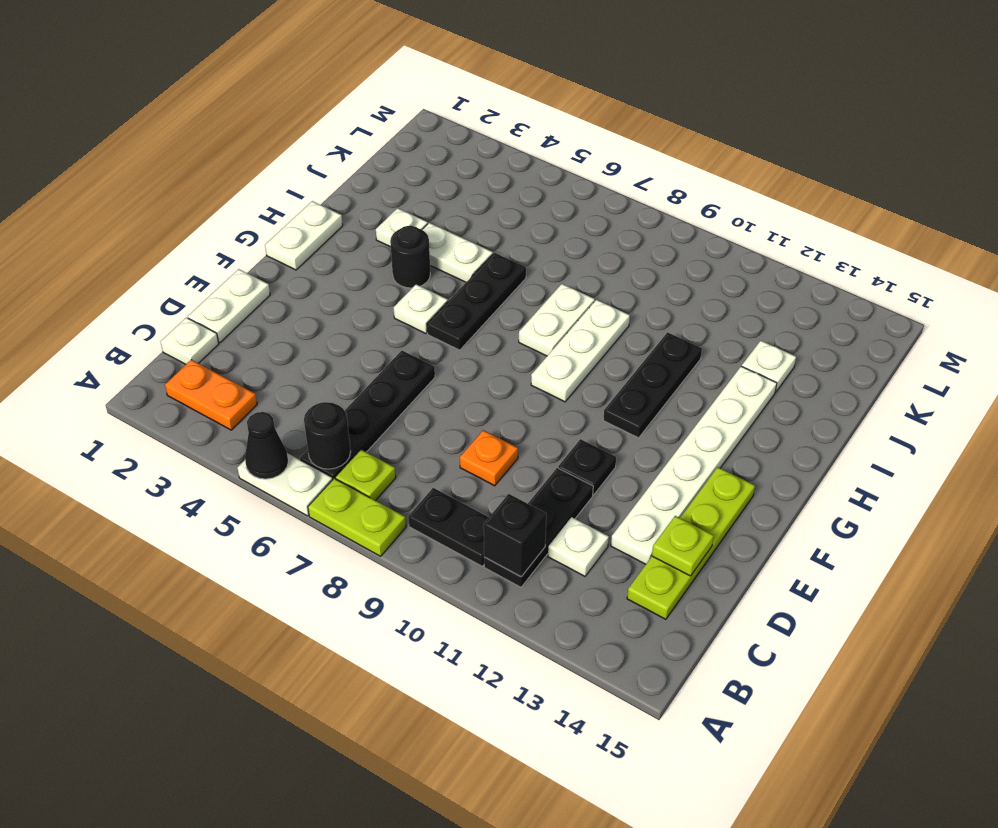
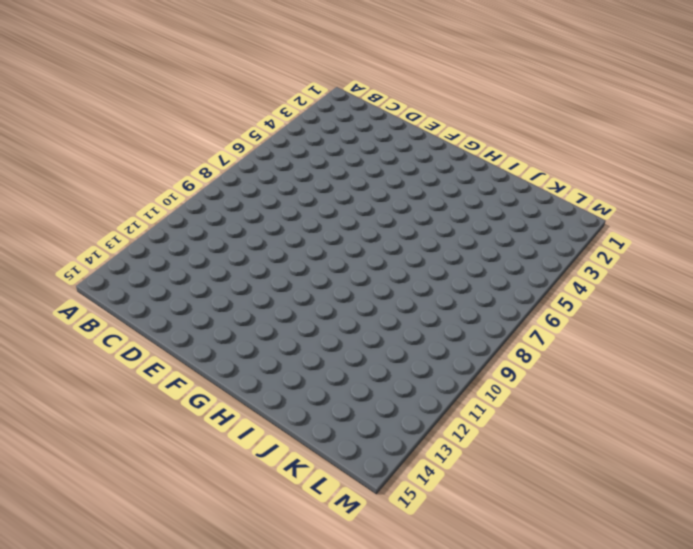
none -> white 1x2 plate [238,453,333,516]
none -> lime 1x2 plate [308,478,406,556]
none -> orange 1x2 plate [165,360,257,430]

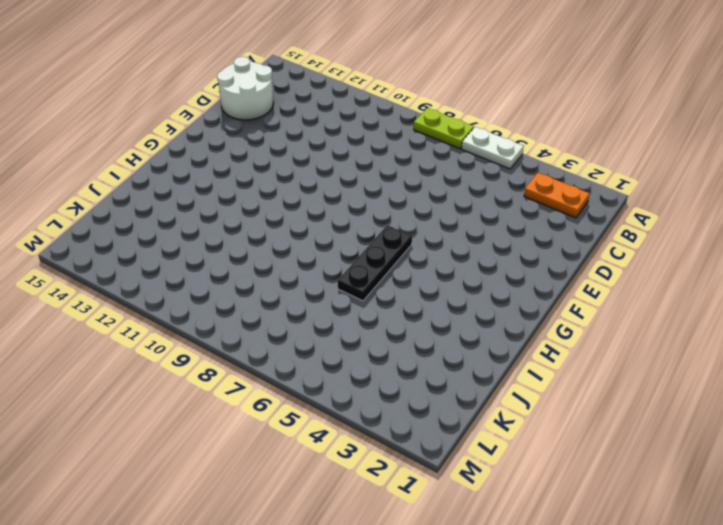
white 2x2 round brick [217,57,274,120] -> lime 1x4 plate [627,467,755,619]
none -> black 1x4 plate [300,351,435,479]
none -> lime 1x1 plate [335,450,396,501]
none -> black 1x2 plate [408,488,489,566]

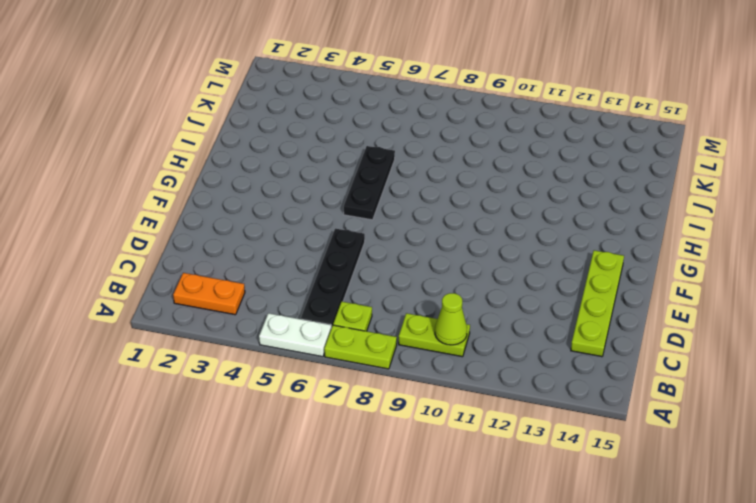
lime 1x2 plate [399,313,470,357] -> black 1x2 plate [408,488,489,566]
lime 1x1 cone [435,293,467,345] -> none
none -> black 1x3 plate [484,468,593,587]
none -> white 1x1 plate [161,318,219,364]
none -> white 1x1 plate [548,517,609,576]

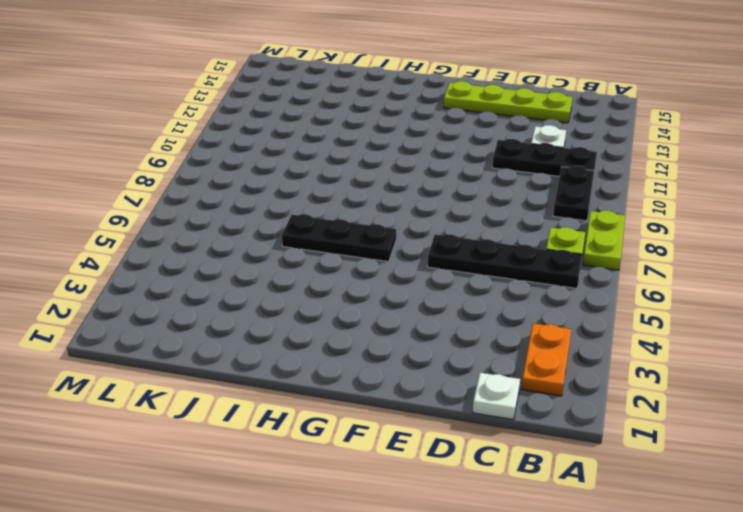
none -> white 1x2 plate [238,453,333,516]
none -> white 1x2 plate [188,269,270,343]
none -> orange 1x1 plate [460,430,518,486]

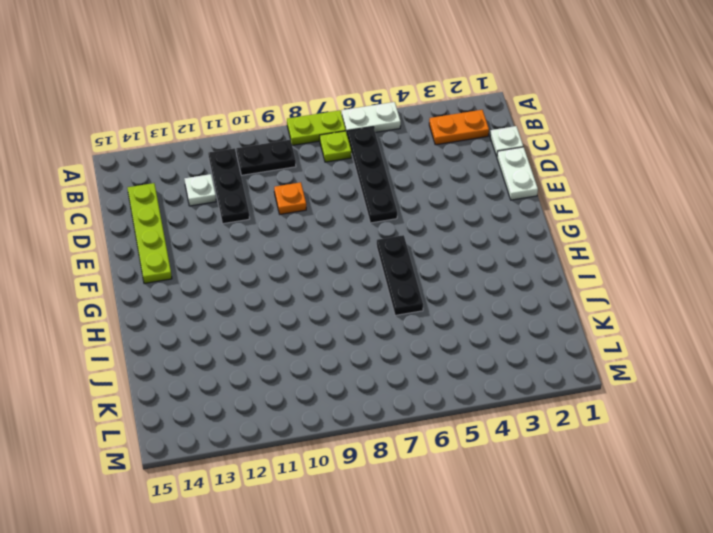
none -> white 1x6 plate [611,366,777,564]
none -> black 1x1 plate [558,439,616,495]
none -> white 1x2 plate [265,201,343,270]

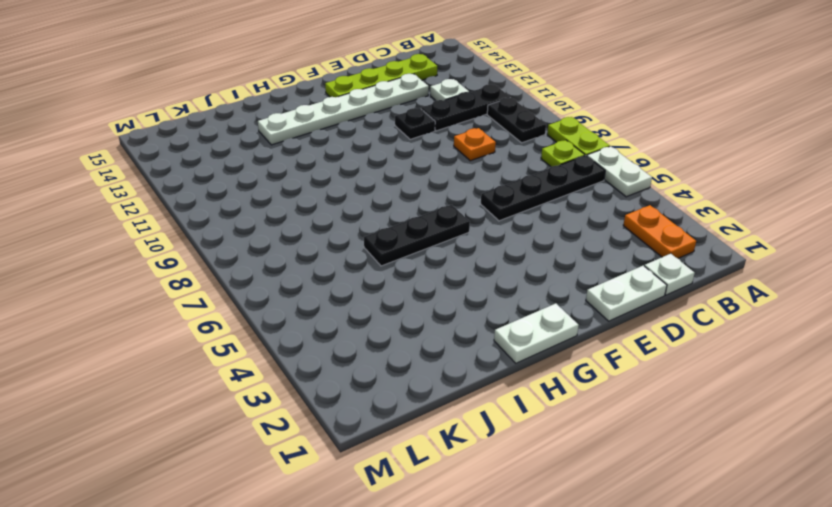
none -> white 1x1 plate [394,284,448,334]
none -> white 1x3 plate [531,300,630,402]
none -> black 1x3 plate [603,332,702,438]

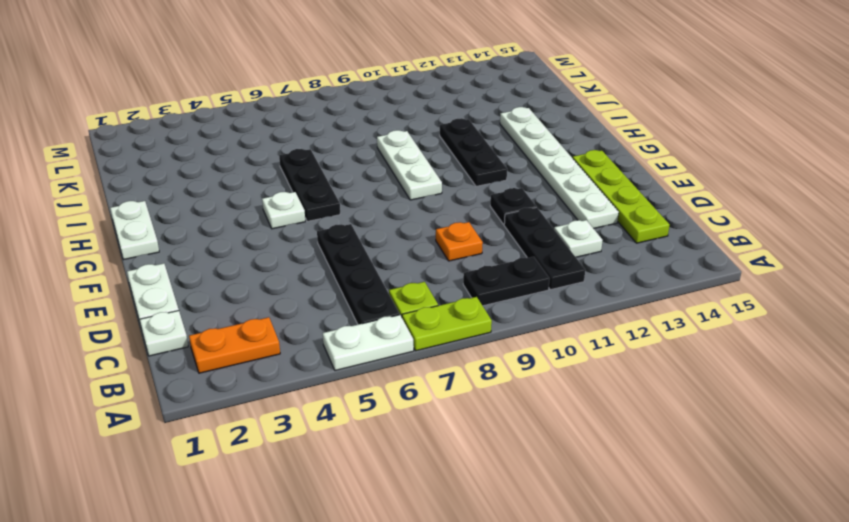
none -> black 1x1 round brick [390,226,430,288]
none -> white 1x2 plate [519,284,595,356]
none -> white 1x1 plate [376,208,428,247]

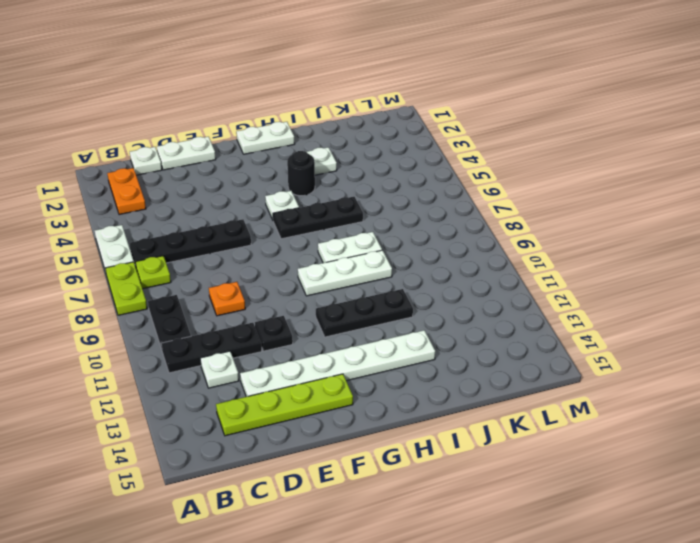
none -> white 1x2 plate [422,223,493,282]
none -> white 1x1 plate [742,341,796,392]
none -> black 1x1 cone [245,412,288,479]

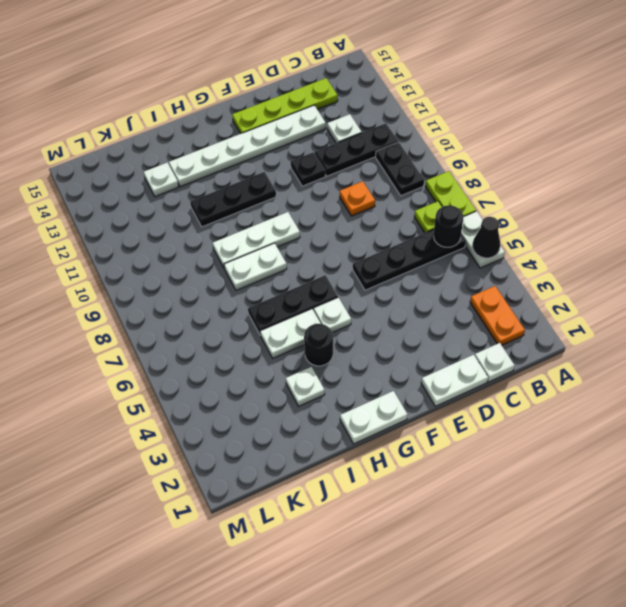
white 1x2 plate [260,309,321,358] -> white 1x2 plate turned to [422,223,493,282]
none -> black 1x1 brick [484,494,546,577]
none -> lime 1x1 plate [652,516,714,576]

